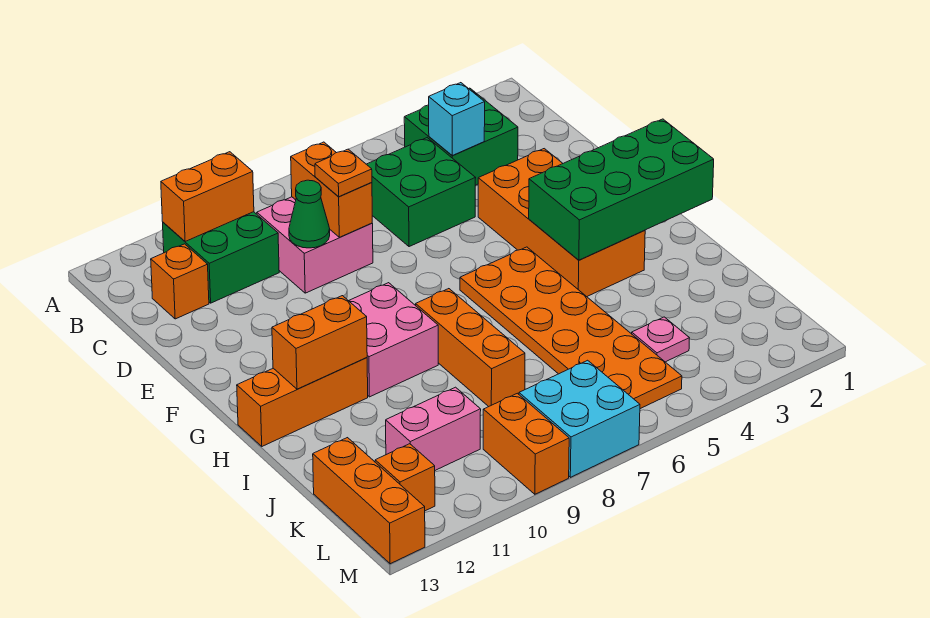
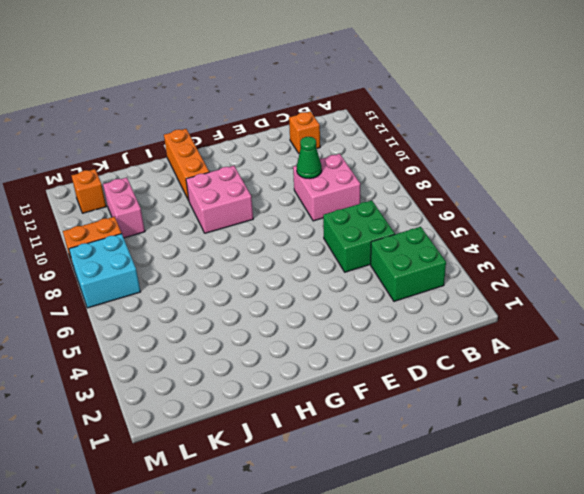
none -> green 2x2 brick [163,212,279,303]
none -> orange 2x4 brick [478,149,645,297]
none -> orange 2x6 plate [460,247,682,409]

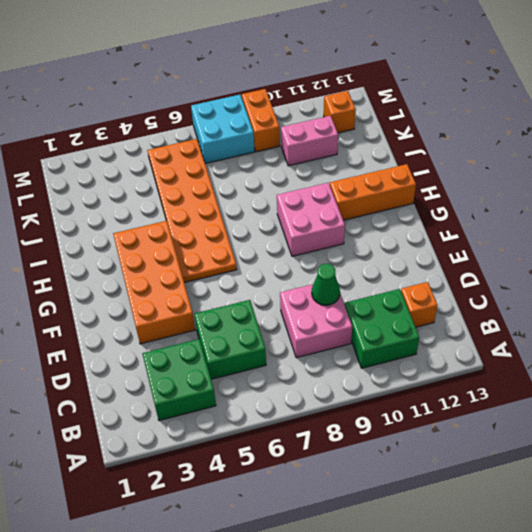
none -> orange 1x3 brick [416,289,525,407]
none -> pink 1x1 plate [632,317,689,362]
none -> orange 1x3 brick [313,438,425,564]

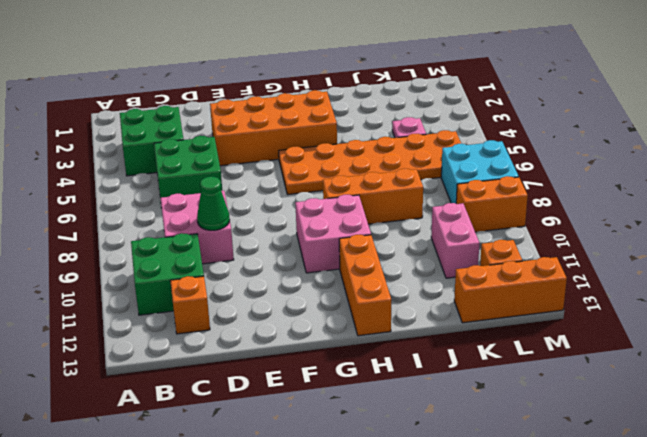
none -> orange 1x2 brick [161,152,254,241]
none -> cyan 1x1 brick [429,83,485,155]
none -> orange 1x2 brick [291,142,372,237]

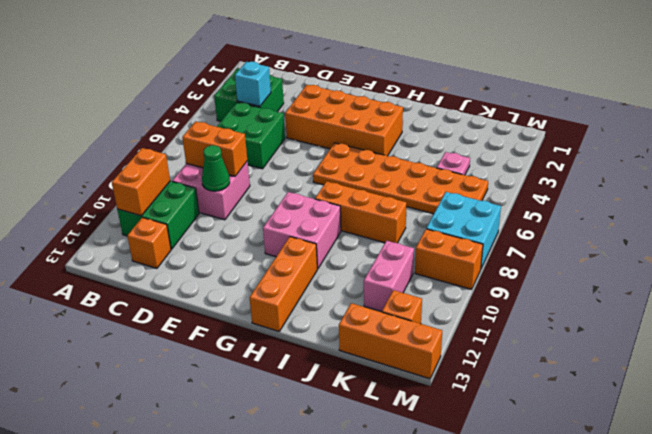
none -> green 2x4 brick [529,119,714,260]
none -> orange 1x2 brick [272,296,367,389]
none -> orange 1x1 plate [315,149,372,197]

